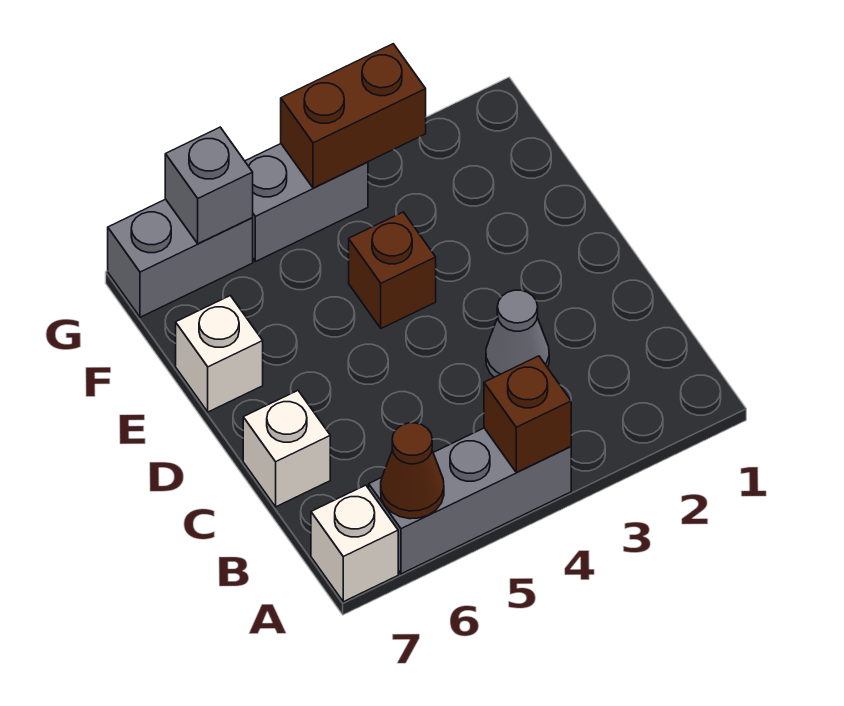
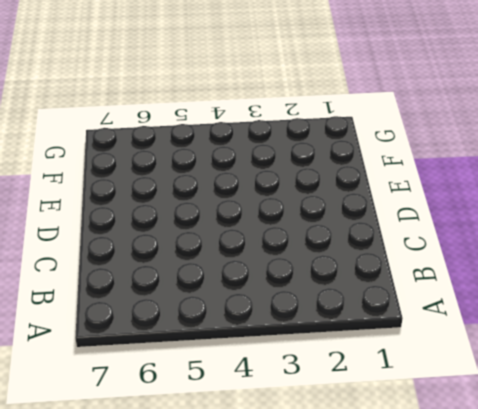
none -> grey 1x3 brick [369,428,571,574]
none -> white 1x1 brick [311,485,398,602]
none -> grey 1x1 cone [486,290,549,377]

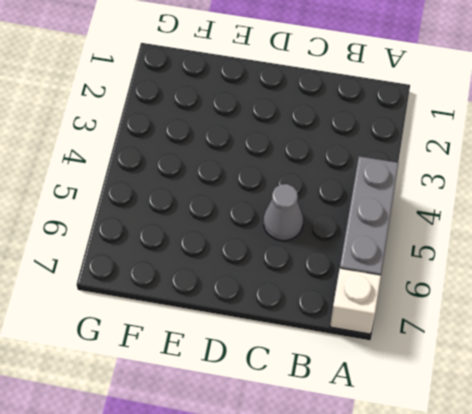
grey 1x1 cone [264,184,303,241] -> grey 1x1 cone moved to [486,290,549,377]
none -> white 1x1 brick [243,391,330,507]
none -> brown 1x1 brick [349,212,436,328]
none -> white 1x1 brick [176,296,263,412]

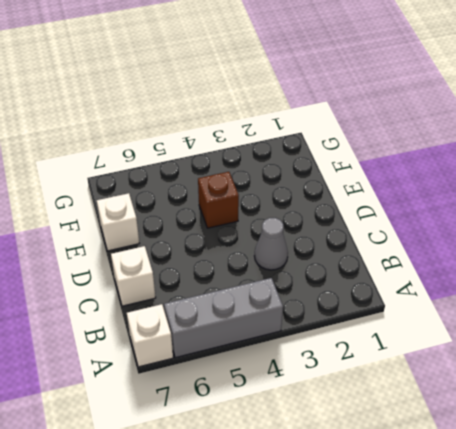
none -> grey 1x2 brick [245,144,368,262]
none -> grey 1x2 brick [108,199,253,317]
none -> brown 1x1 brick [484,356,571,472]

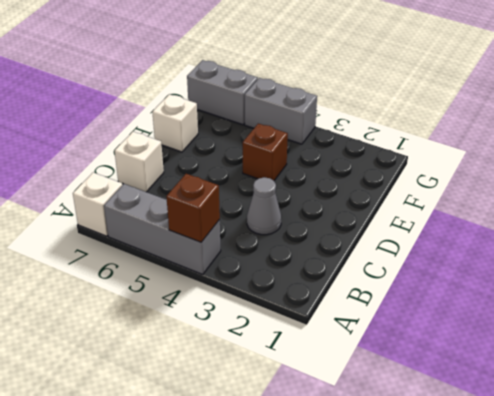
none -> brown 1x1 cone [381,423,444,519]
none -> brown 1x2 brick [281,44,426,188]
none -> grey 1x1 brick [165,127,253,244]

